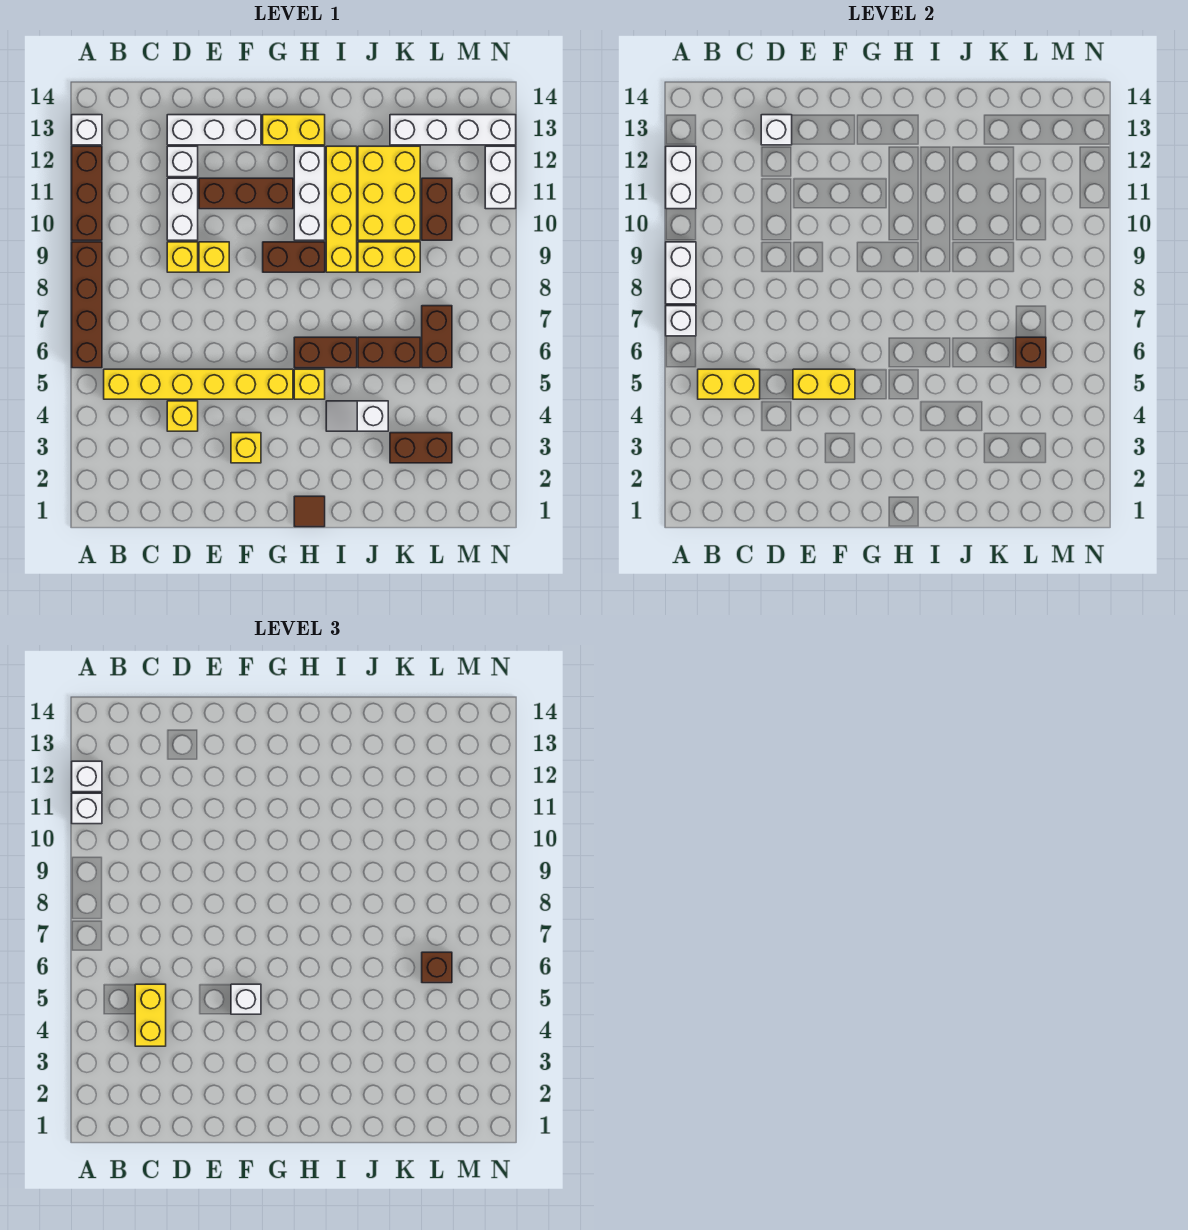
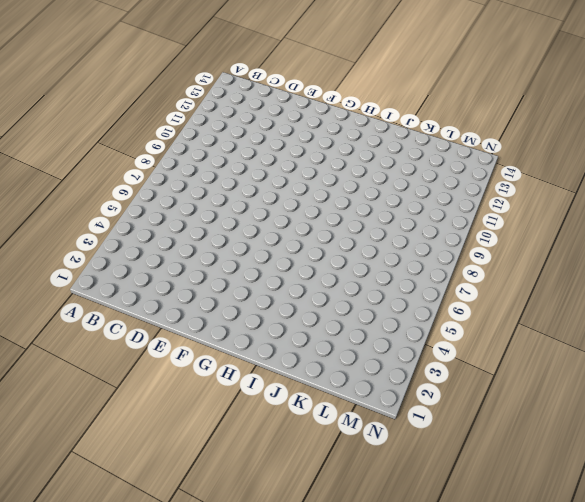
none -> brown 1x4 brick [72,242,102,368]
none -> brown 1x3 brick [72,146,102,240]
none -> white 1x1 brick [72,115,102,145]
none -> yellow 1x6 brick [104,369,293,399]

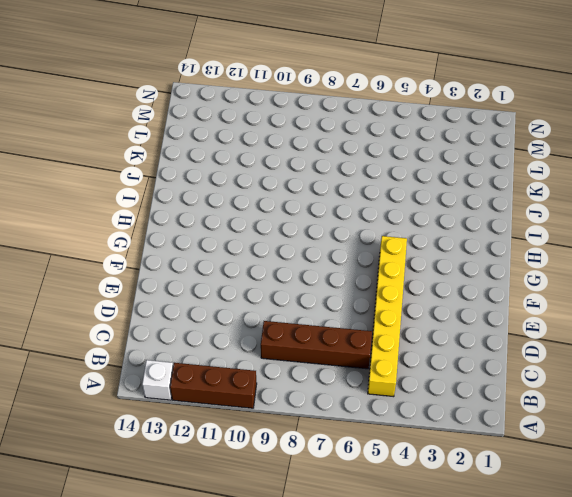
brown 1x4 brick [261,321,372,369] -> brown 1x4 brick moved to [72,242,102,368]
none -> yellow 1x1 brick [167,401,198,431]
none -> yellow 1x1 brick [167,242,198,272]
none -> white 1x2 brick [167,178,198,240]
none -> white 1x1 brick [167,146,198,177]

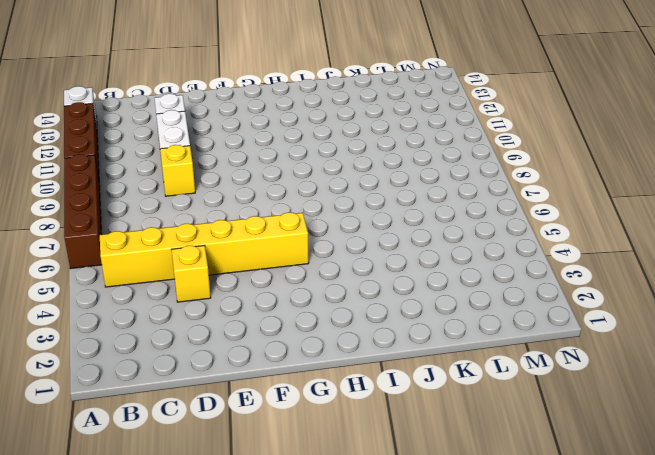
none -> white 1x3 brick [167,115,261,145]
none -> yellow 1x1 brick [199,242,229,272]
none -> brown 1x3 brick [199,178,293,209]
none -> yellow 1x1 brick [231,433,261,463]

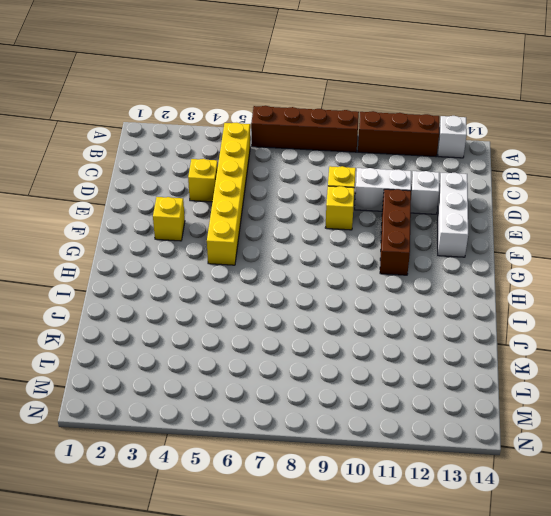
none -> brown 1x2 brick [263,242,325,272]
none -> yellow 1x2 brick [263,115,325,145]
none -> brown 1x1 tile [294,496,325,527]
none -> yellow 1x1 brick [294,369,325,399]

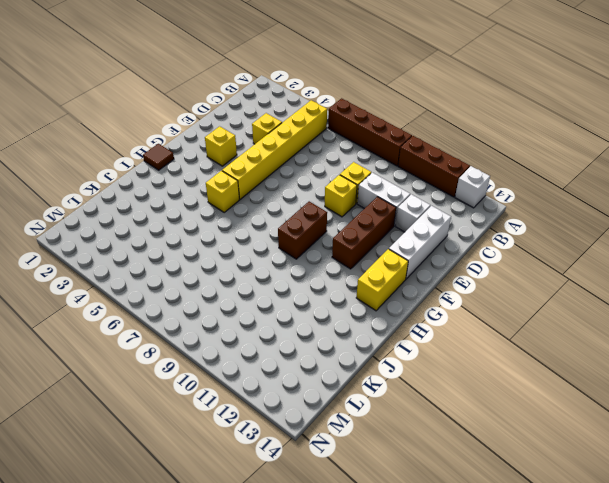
none -> brown 1x2 brick [294,337,357,368]
none -> white 1x3 brick [294,146,325,240]
none -> white 1x2 slope [326,401,388,431]
none -> yellow 1x4 brick [326,146,357,272]

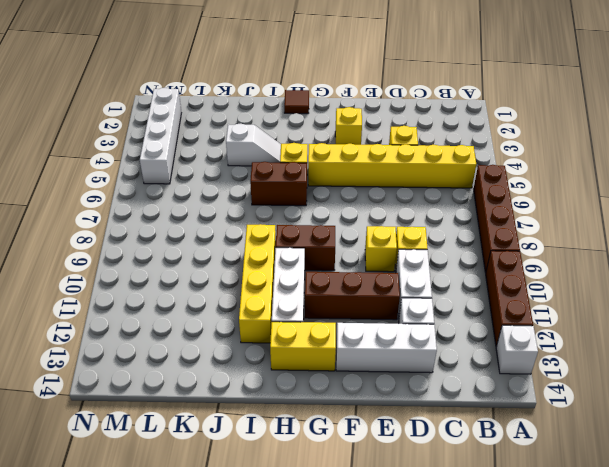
white 1x4 brick [140,88,181,184] -> white 1x4 brick turned to [390,115,516,145]
none -> brown 1x2 brick [358,337,420,368]
none -> yellow 1x2 brick [358,242,420,272]
none -> yellow 2x3 brick [358,146,420,240]
none -> brown 1x2 brick [390,433,452,463]

